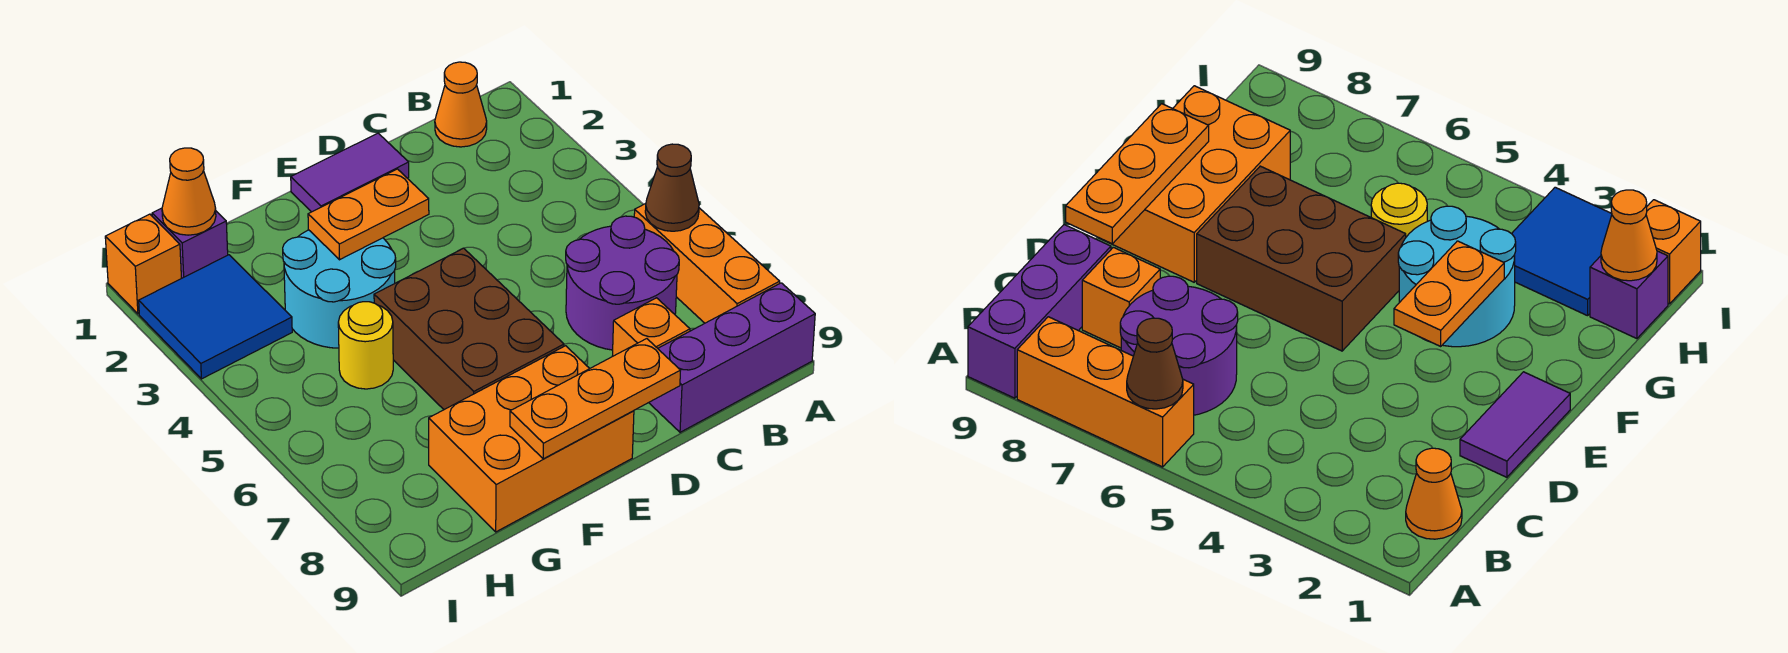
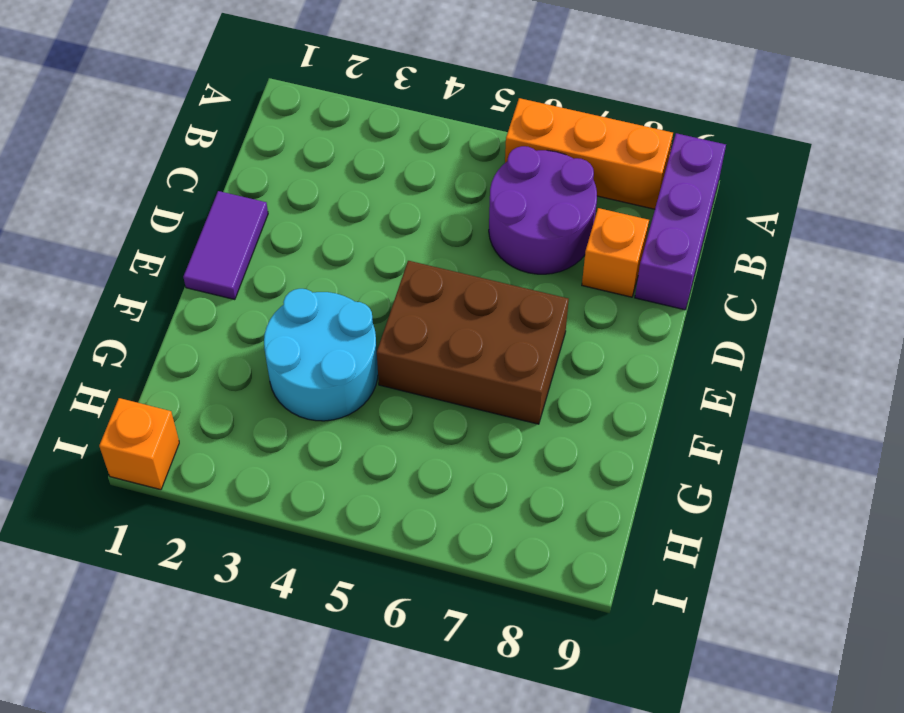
none -> orange 1x1 cone [435,62,487,147]
none -> orange 2x3 brick [429,346,634,532]
none -> yellow 1x1 round brick [338,302,393,389]

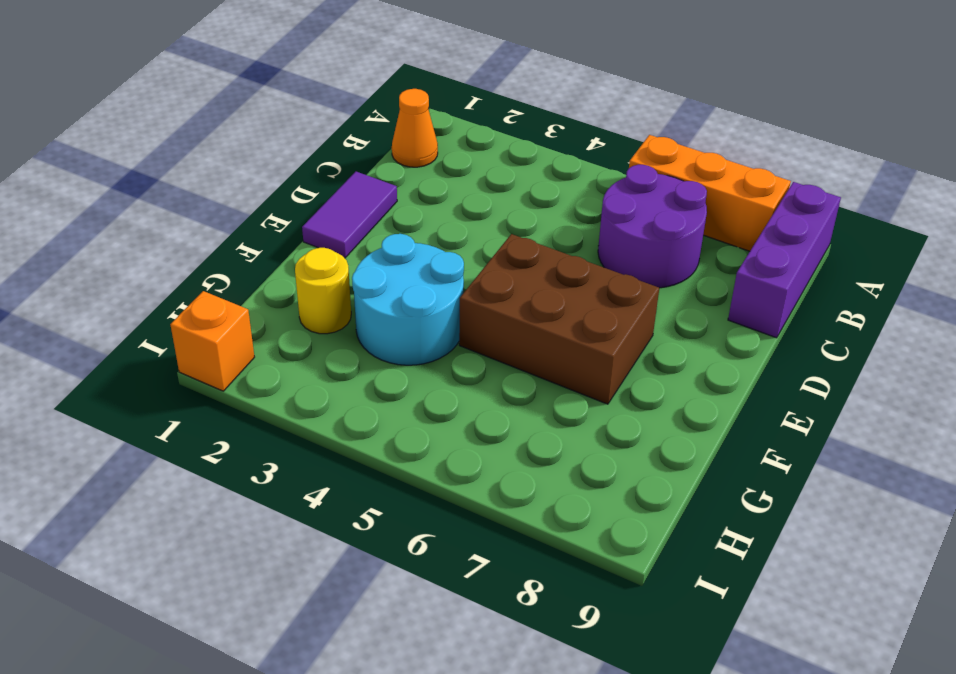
yellow 1x1 round brick [295,248,351,334] -> yellow 1x1 round brick moved to [338,302,393,389]
none -> orange 1x1 brick [613,298,690,356]
none -> orange 2x3 brick [429,346,634,532]
none -> purple 1x1 brick [152,208,228,278]

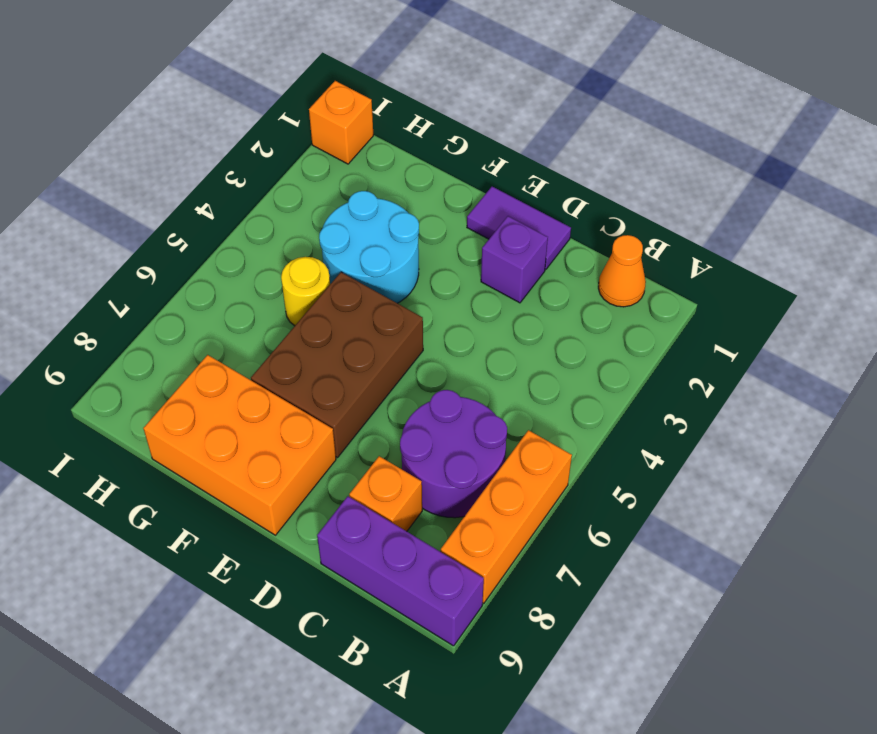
purple 1x1 brick [481,216,548,303] -> purple 1x1 brick moved to [152,208,228,278]
none -> blue 2x2 tile [139,255,292,379]
none -> brown 1x1 cone [645,144,699,231]
none -> orange 1x3 plate [510,339,681,459]

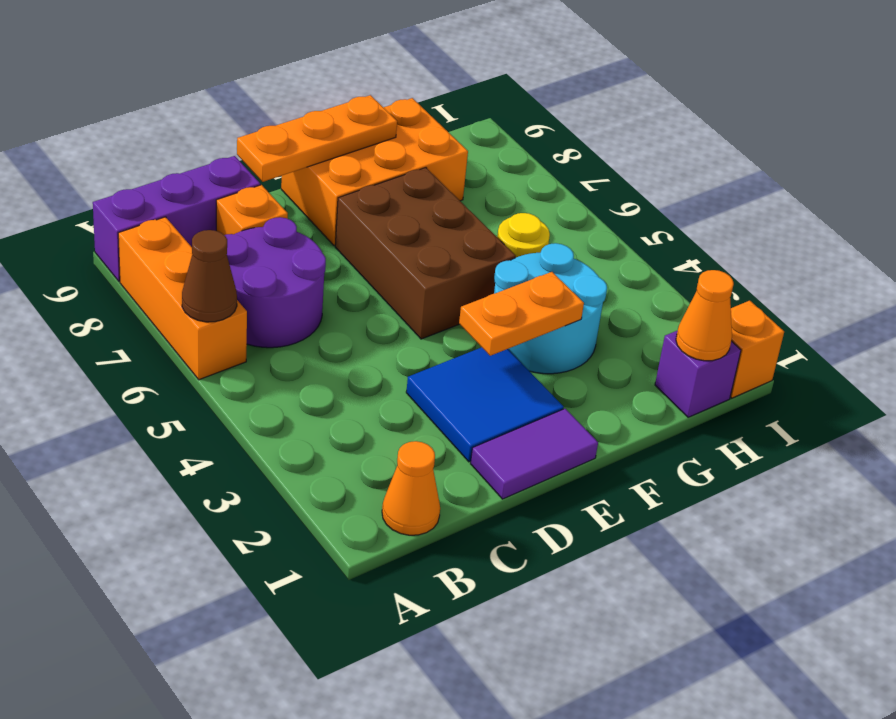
blue 2x2 tile [406,347,564,462] -> blue 2x2 tile moved to [139,255,292,379]

